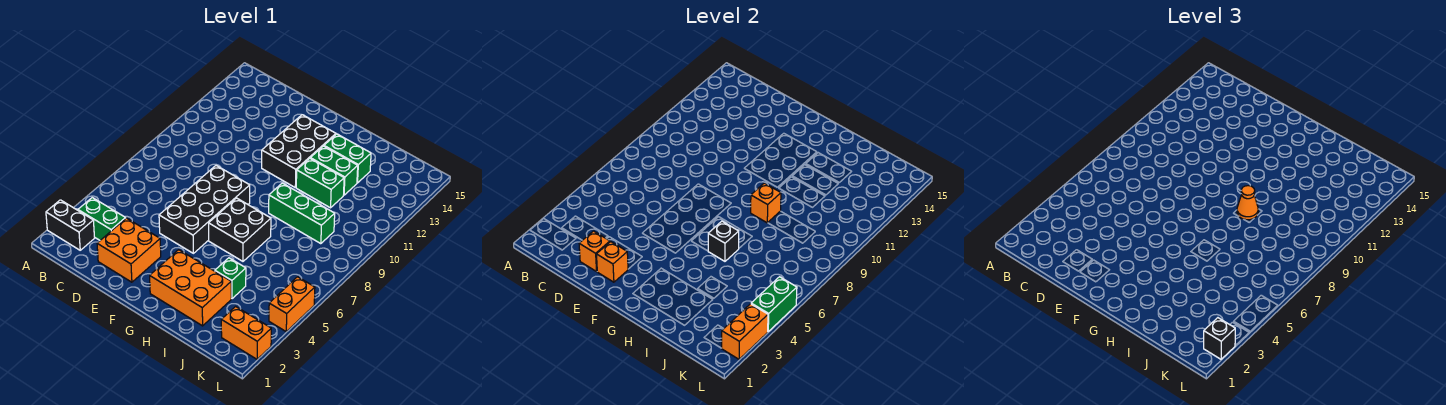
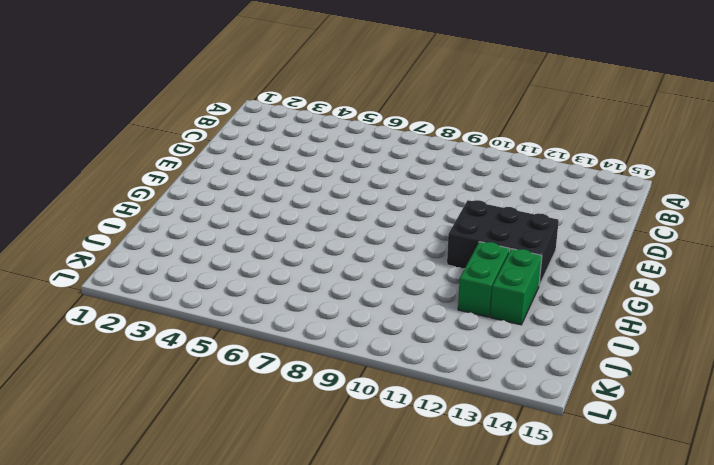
none -> black 1x2 brick [46,200,95,250]
none -> green 1x2 brick [78,198,126,240]
none -> orange 2x2 brick [97,218,161,282]

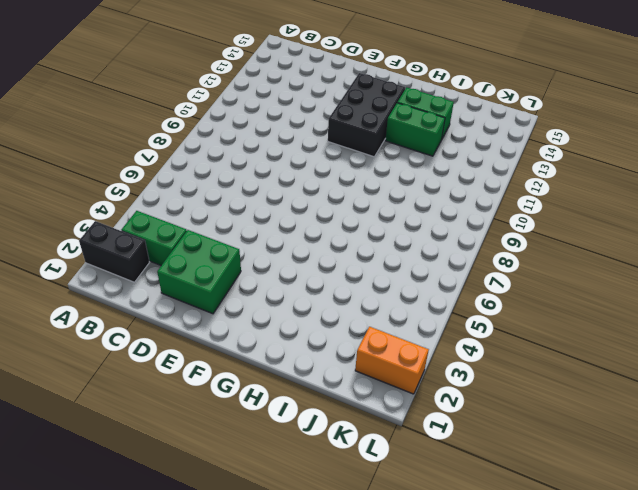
green 2x2 brick [157,230,241,314] -> orange 2x2 brick [97,218,161,282]
none -> black 2x4 brick [159,166,250,253]
none -> orange 2x3 brick [150,250,231,326]
none -> black 2x2 brick [209,198,271,261]

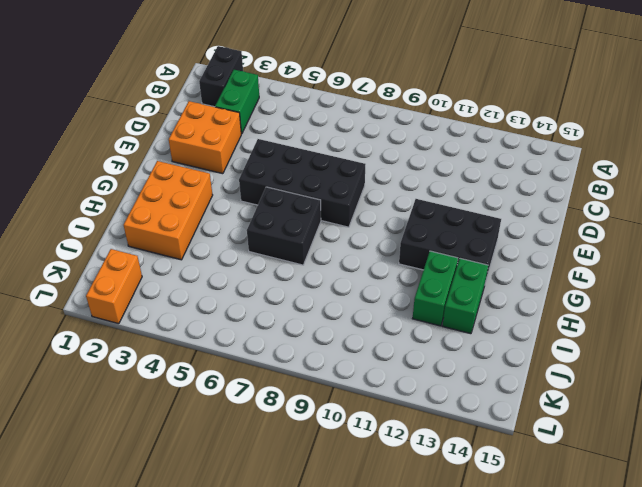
none -> green 1x3 brick [269,183,335,244]
none -> green 1x2 brick [296,158,344,208]
none -> green 1x1 brick [215,258,246,299]

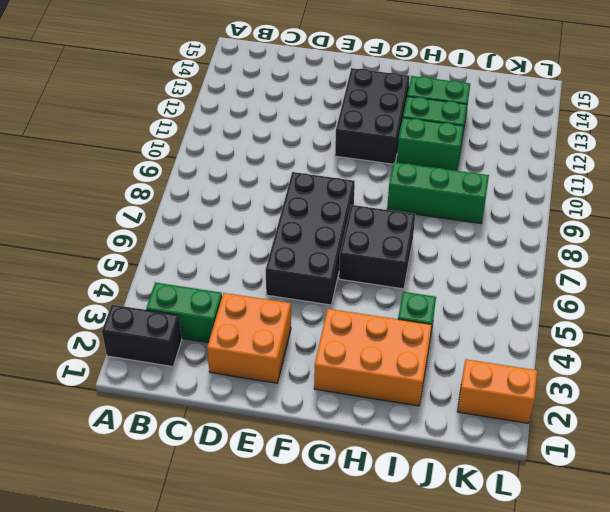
none -> orange 1x2 brick [269,277,315,331]
none -> orange 1x1 brick [579,231,610,271]
none -> orange 1x1 brick [596,242,628,282]

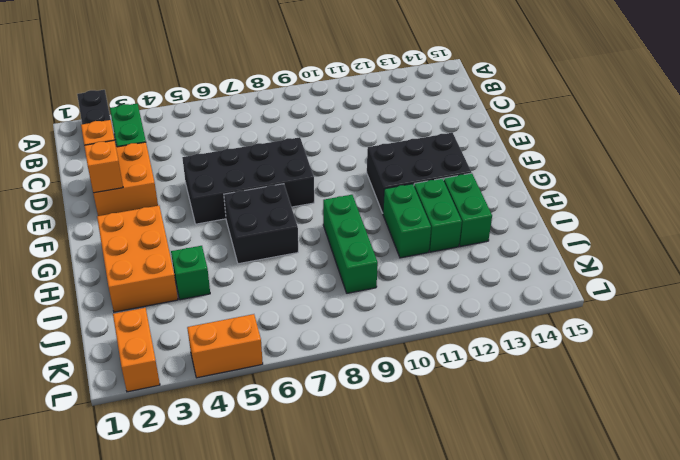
none -> black 1x1 brick [708,221,739,261]
none -> orange 1x1 brick [751,183,781,223]
none -> orange 1x2 brick [722,304,768,359]

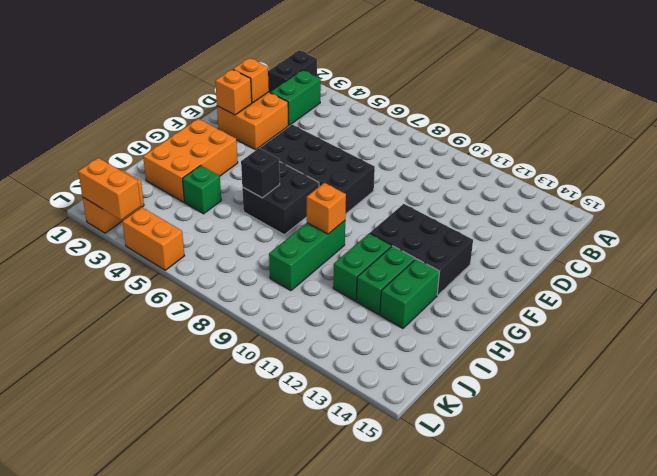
none -> green 1x2 brick [751,277,797,331]
none -> orange 1x1 cone [1237,186,1258,220]
none -> black 1x1 brick [1204,318,1235,359]

